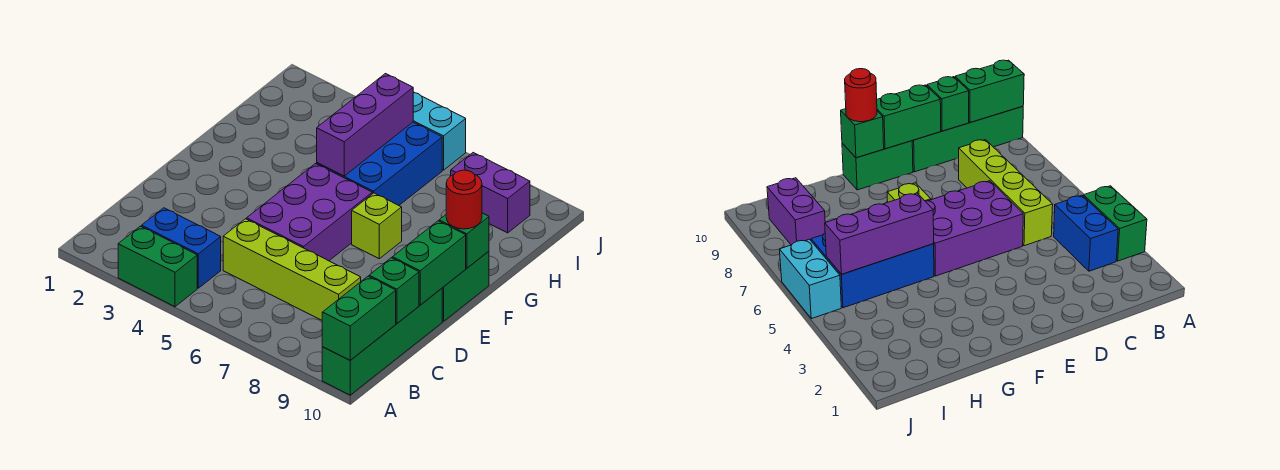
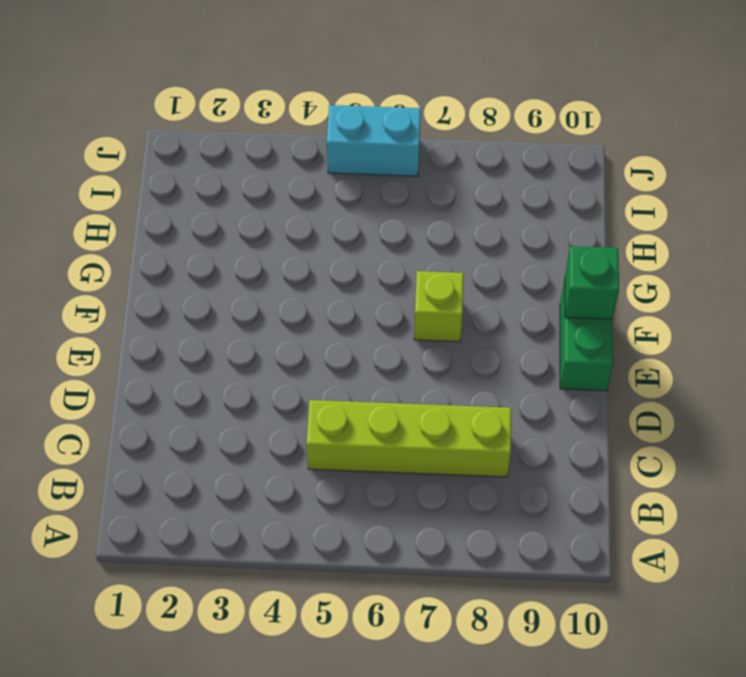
none -> green 1x2 brick [118,226,197,307]
none -> green 1x4 brick [322,289,442,395]
none -> blue 1x2 brick [142,208,221,288]

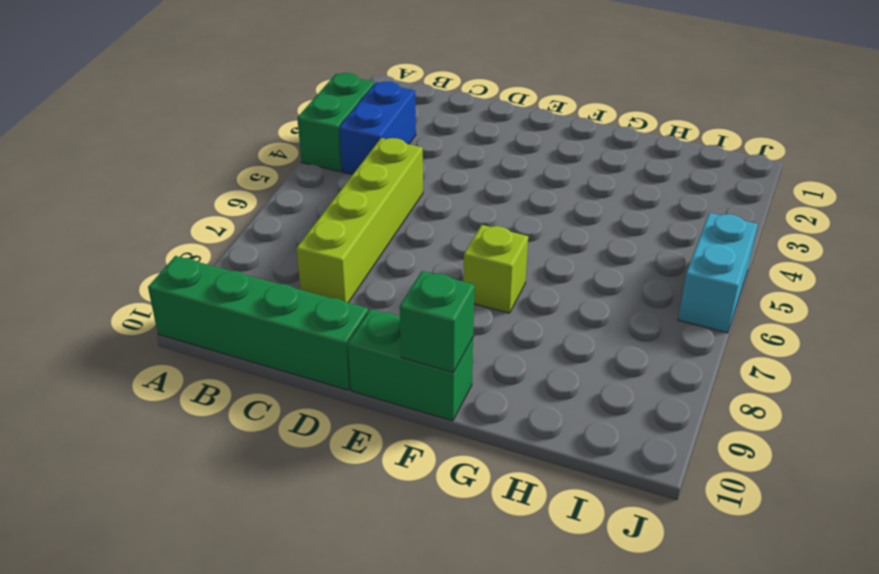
none -> purple 2x3 brick [247,164,372,261]
none -> blue 2x3 brick [317,122,442,205]
none -> purple 1x2 brick [451,153,530,233]

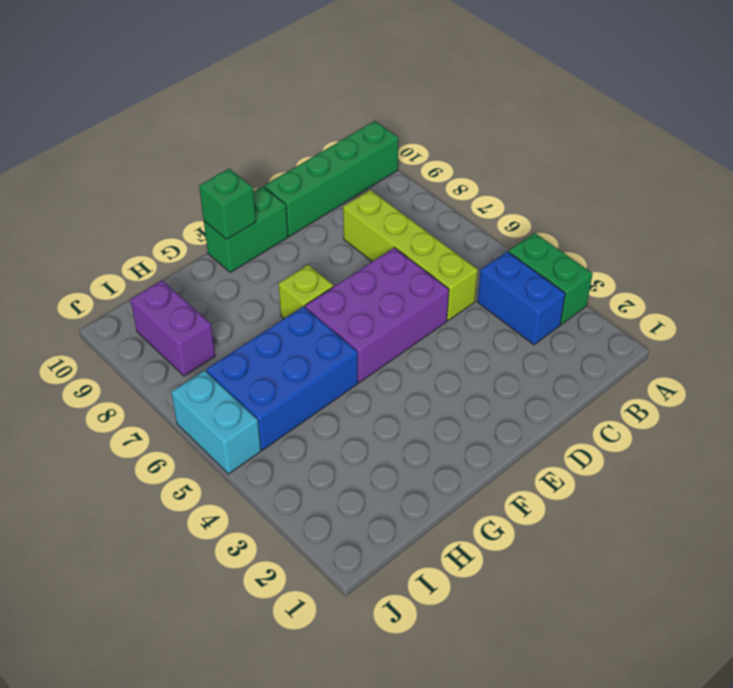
none -> green 1x2 brick [322,276,396,360]
none -> green 1x1 brick [369,258,419,323]
none -> green 1x2 brick [392,221,466,305]

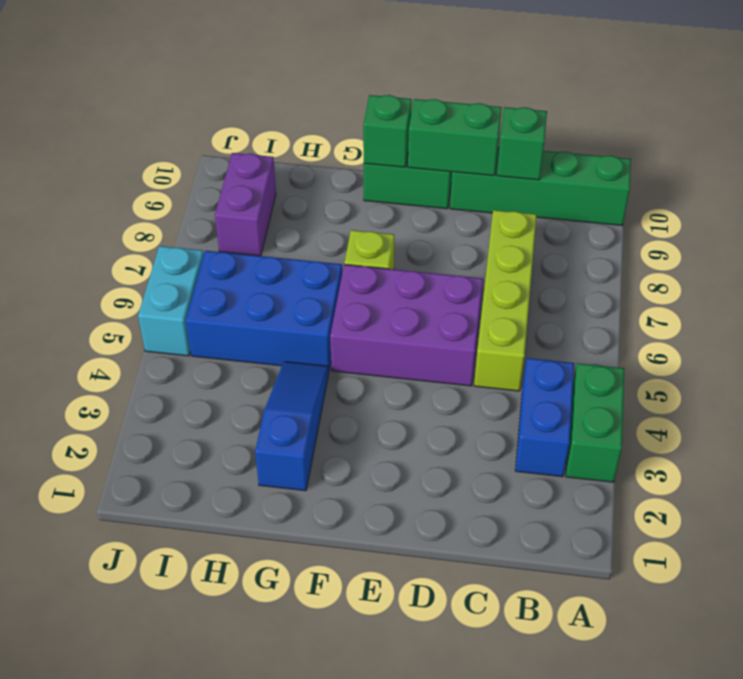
blue 1x3 slope [255,362,329,491] -> none
none -> green 1x2 brick [322,276,396,360]
none -> purple 1x3 brick [317,74,413,176]
none -> red 1x1 round brick [446,170,482,229]

